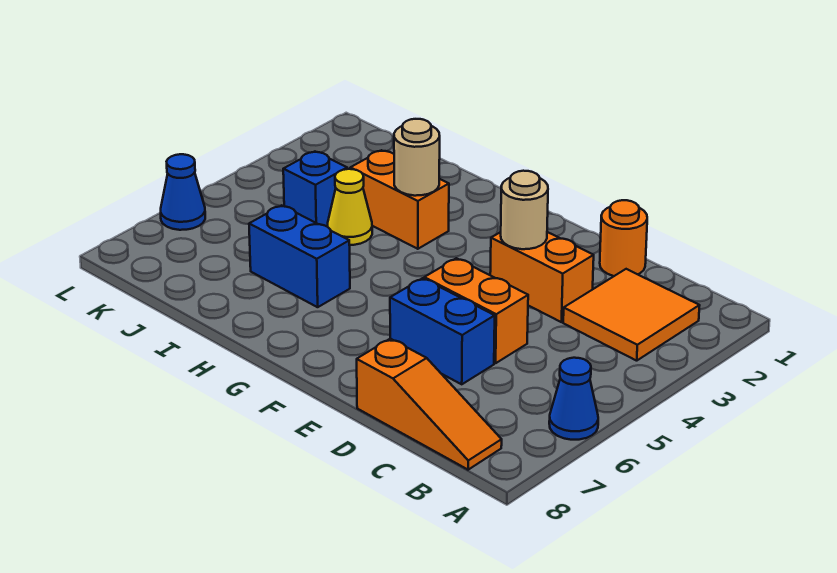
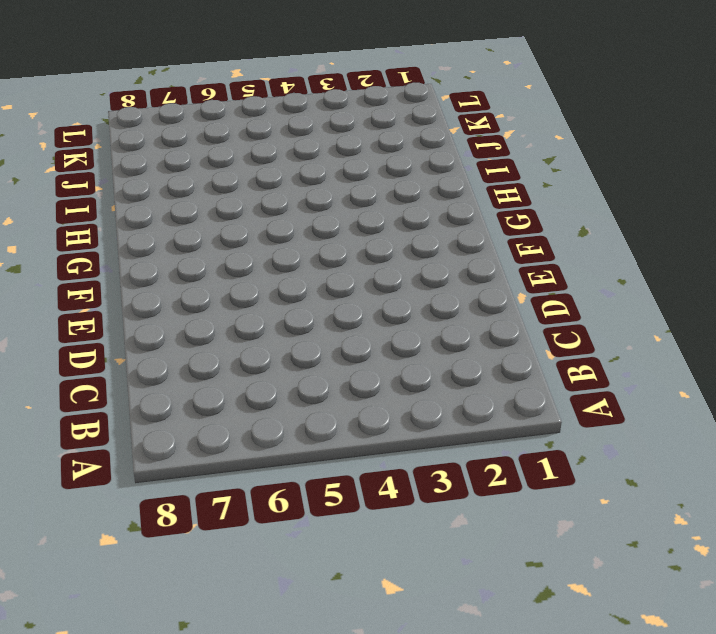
none -> blue 1x1 cone [549,358,598,440]
none -> orange 2x2 tile [563,269,700,361]
none -> orange 1x3 slope [357,339,502,470]

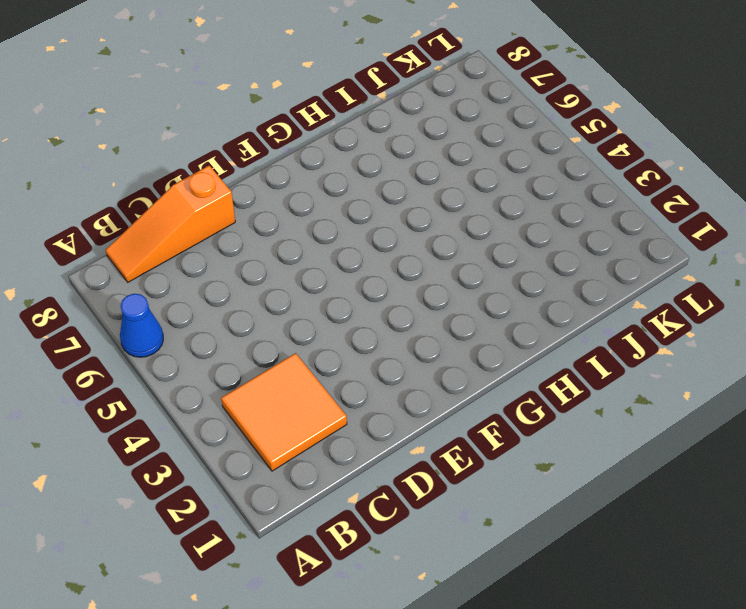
none -> orange 1x1 round brick [600,200,647,276]
none -> orange 1x2 brick [490,232,594,322]
none -> orange 1x2 brick [424,258,528,363]

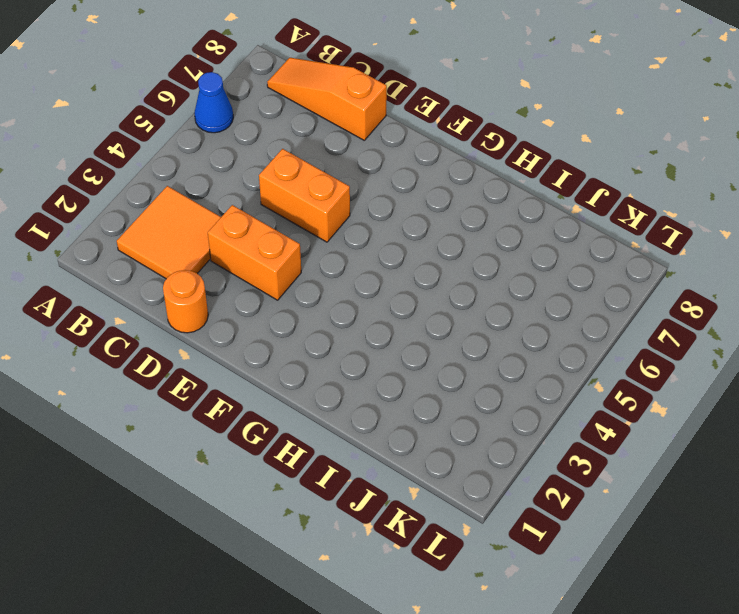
none -> blue 1x2 brick [390,278,495,384]
none -> orange 1x2 brick [350,150,449,249]
none -> blue 1x2 brick [249,205,350,307]

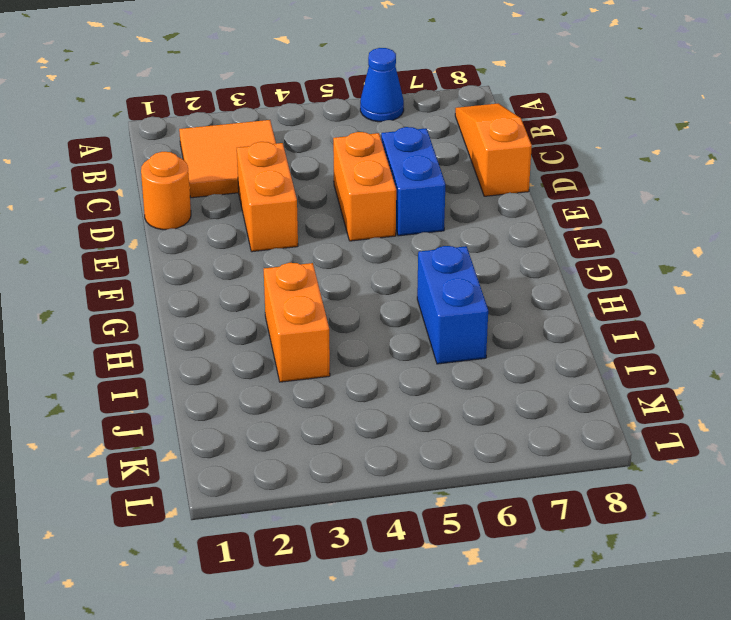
none -> yellow 1x1 cone [327,169,372,245]
none -> blue 1x1 brick [283,152,347,226]
none -> blue 1x1 cone [161,154,205,230]

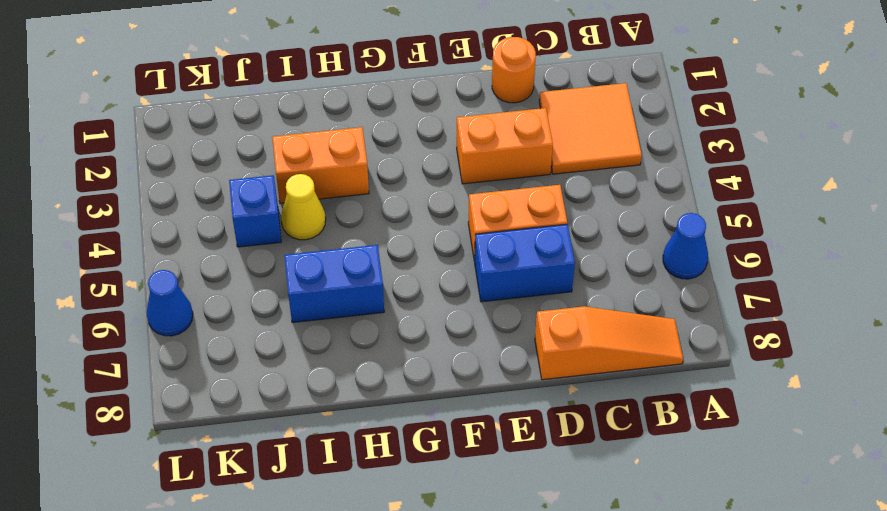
none -> tan 1x1 round brick [501,171,548,249]
none -> tan 1x1 round brick [394,119,440,196]

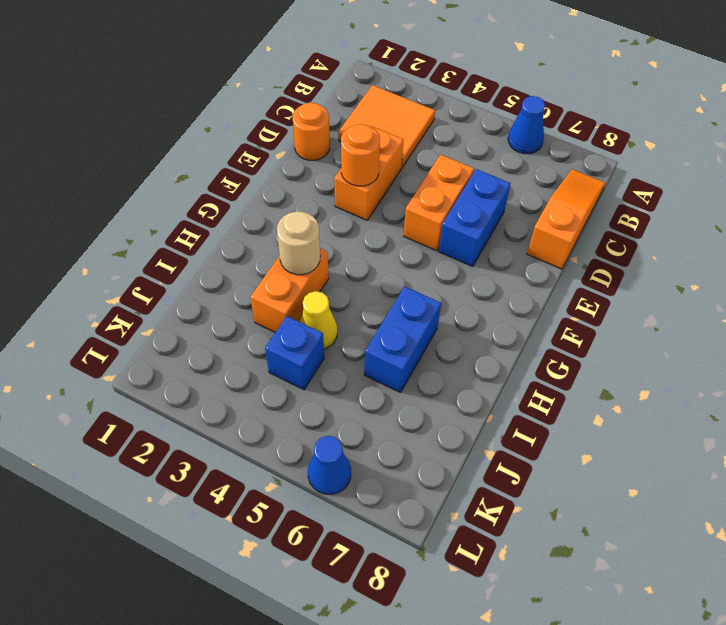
orange 1x1 round brick [341,124,380,186] -> tan 1x1 round brick [501,171,548,249]

